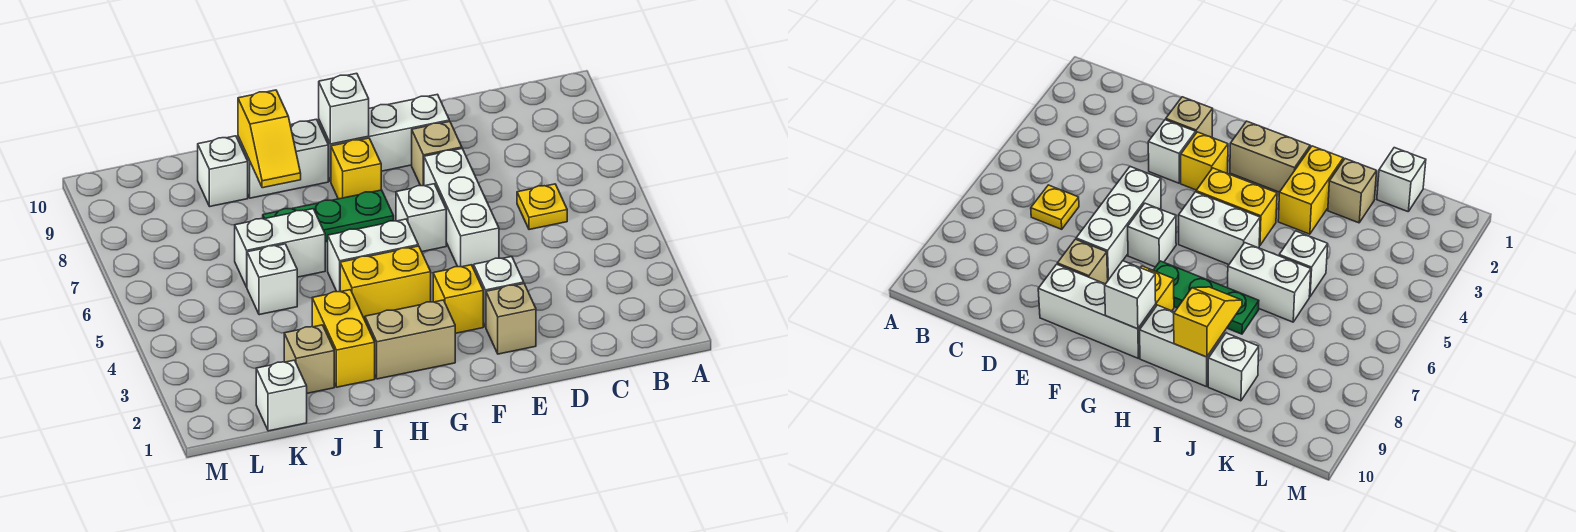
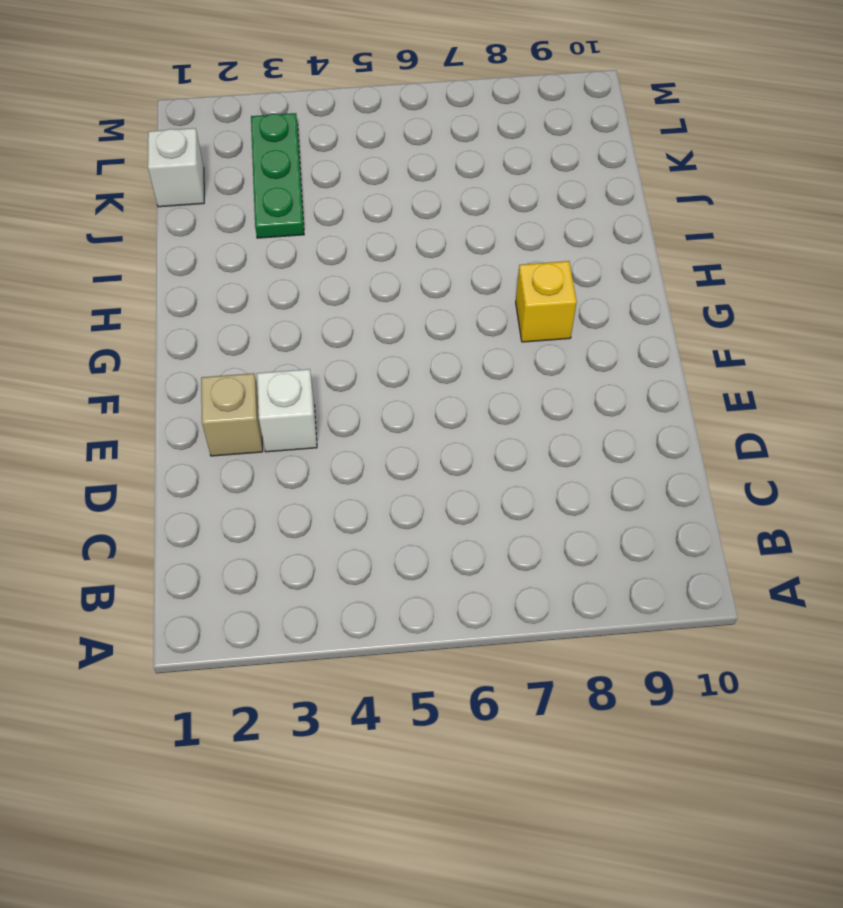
green 1x3 plate [251,113,304,238] -> green 1x3 plate moved to [263,190,394,242]
none -> yellow 1x1 plate [517,184,567,230]
none -> white 1x3 brick [424,148,499,268]
none -> tan 1x1 brick [412,121,462,186]

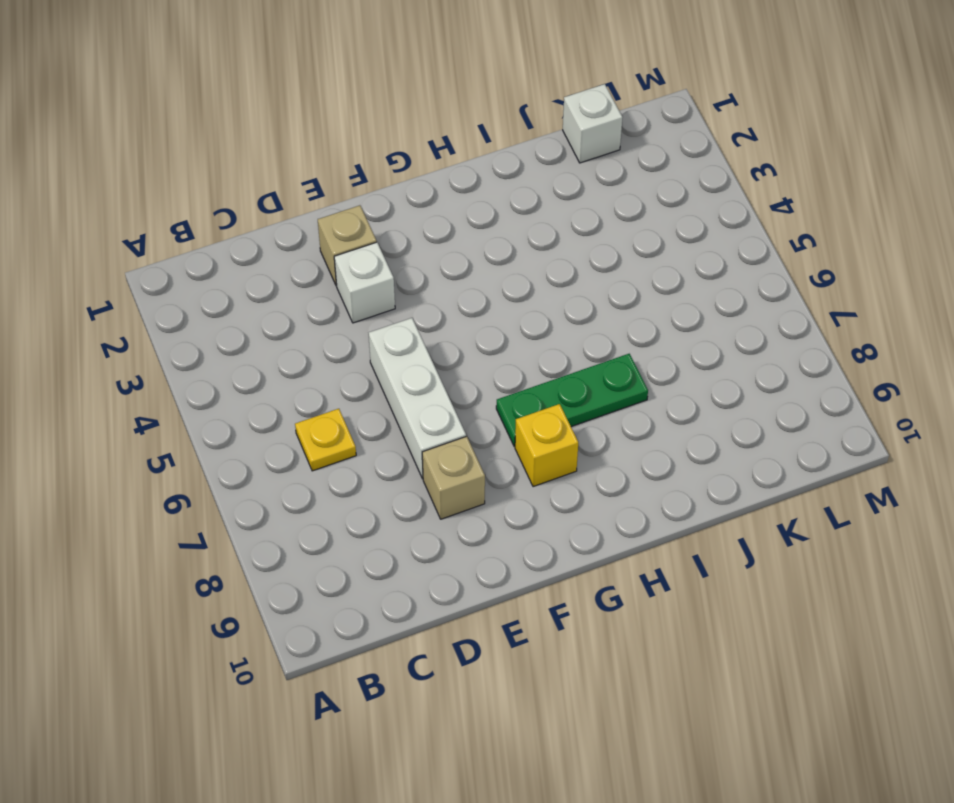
none -> white 1x3 brick [319,94,449,182]
none -> yellow 1x1 brick [433,265,483,333]
none -> white 1x1 brick [396,184,446,252]

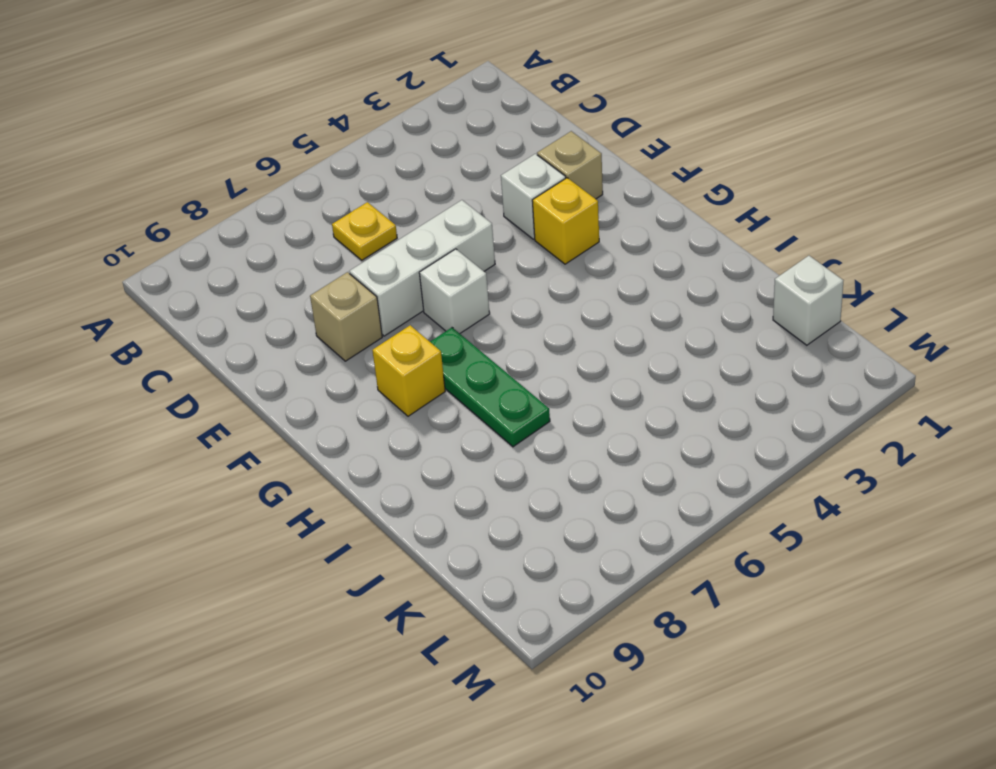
none -> white 1x3 brick [319,94,449,182]
none -> tan 1x2 brick [365,300,455,379]
none -> yellow 1x2 brick [340,246,431,320]

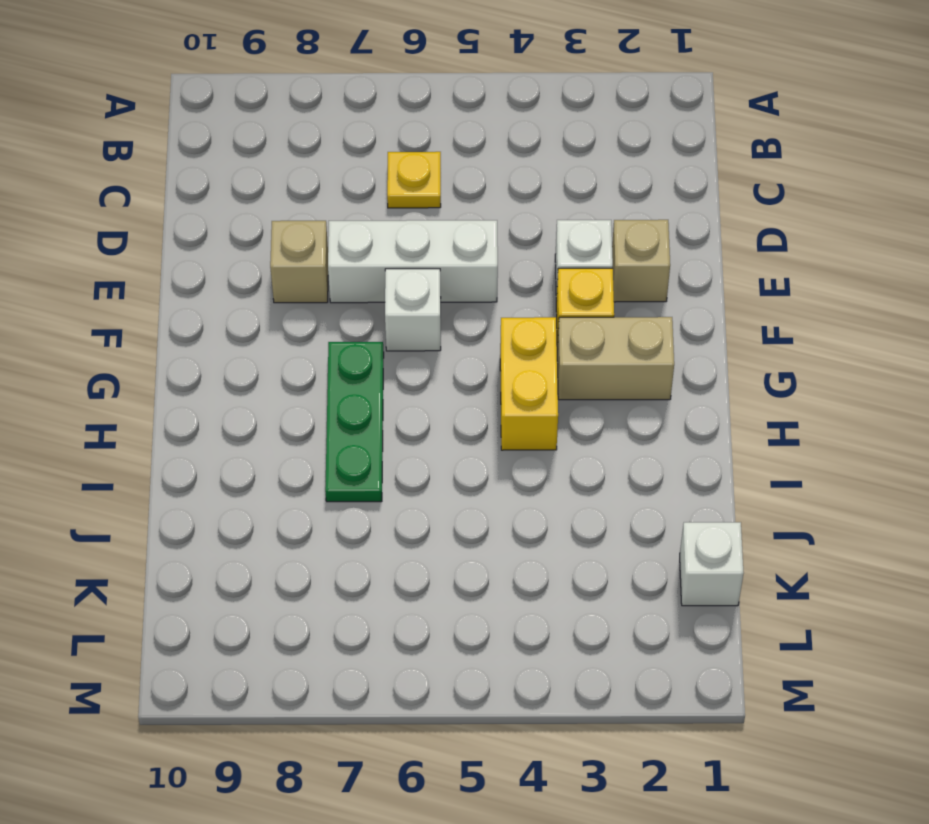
tan 1x2 brick [557,317,674,400] -> tan 1x2 brick turned to [365,300,455,379]
none -> white 1x3 brick [319,94,449,182]
none -> white 1x2 brick [328,219,418,292]
none -> yellow 1x1 brick [331,138,381,199]

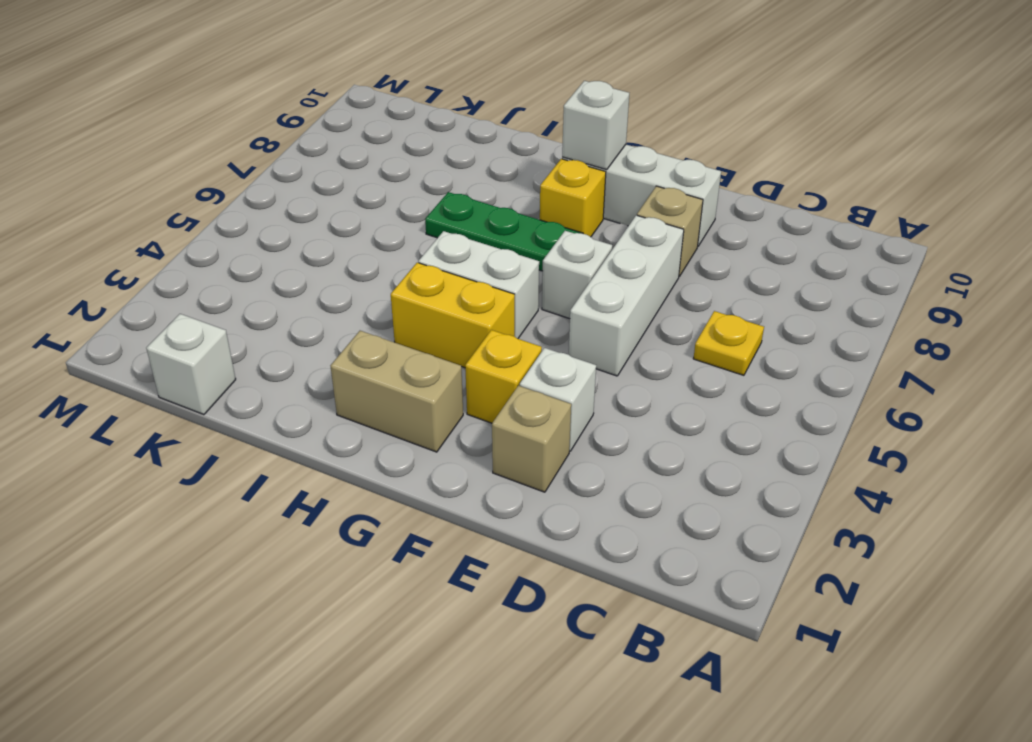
none -> white 1x2 brick [238,119,328,198]
none -> yellow 1x2 brick [312,290,375,387]
none -> white 1x2 brick [235,209,325,287]

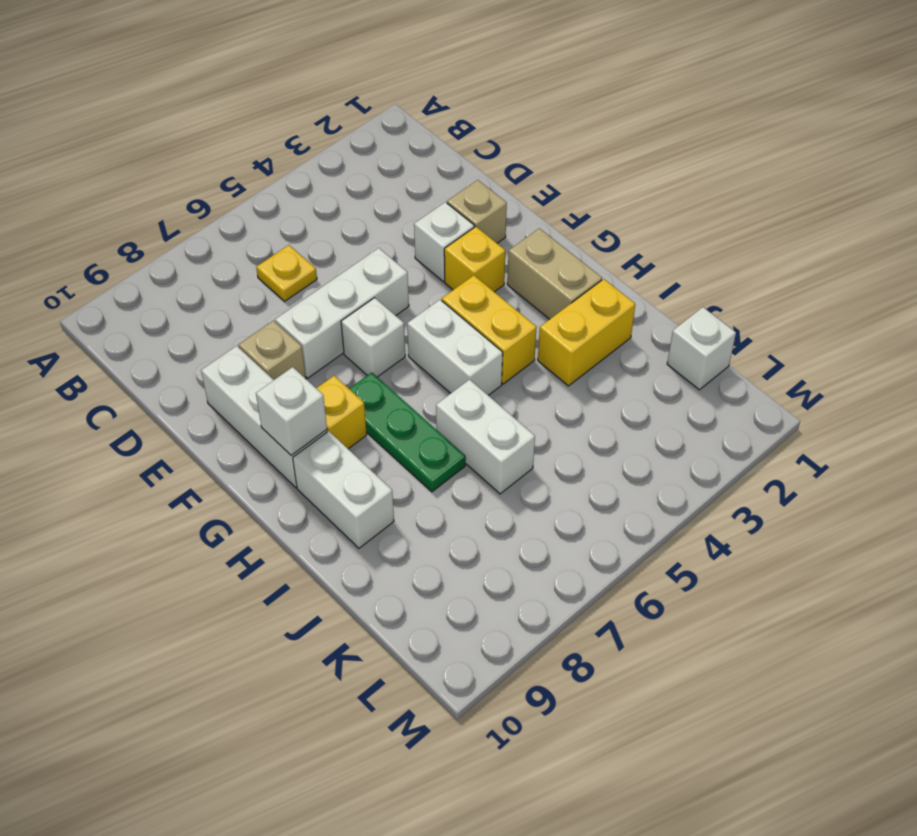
none -> tan 1x1 brick [284,325,334,393]
none -> white 1x1 brick [247,244,297,315]
none -> white 1x1 brick [198,136,248,206]

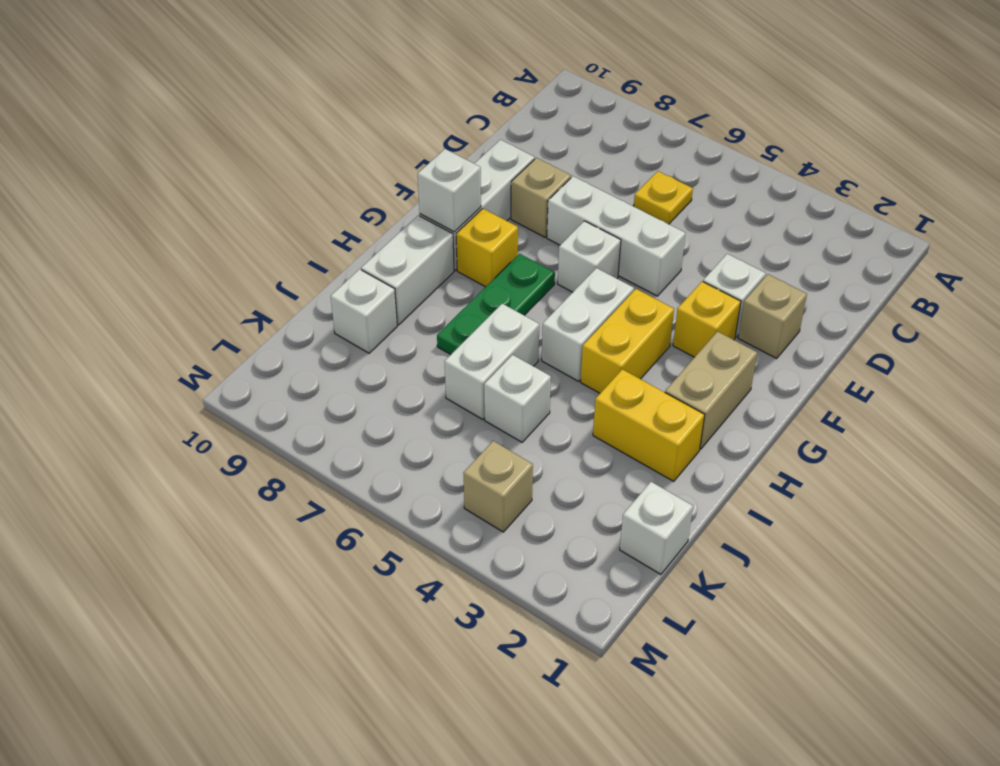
tan 1x1 brick [463,441,533,532] -> tan 1x1 brick moved to [284,325,334,393]
none -> yellow 1x2 slope [238,90,301,188]

